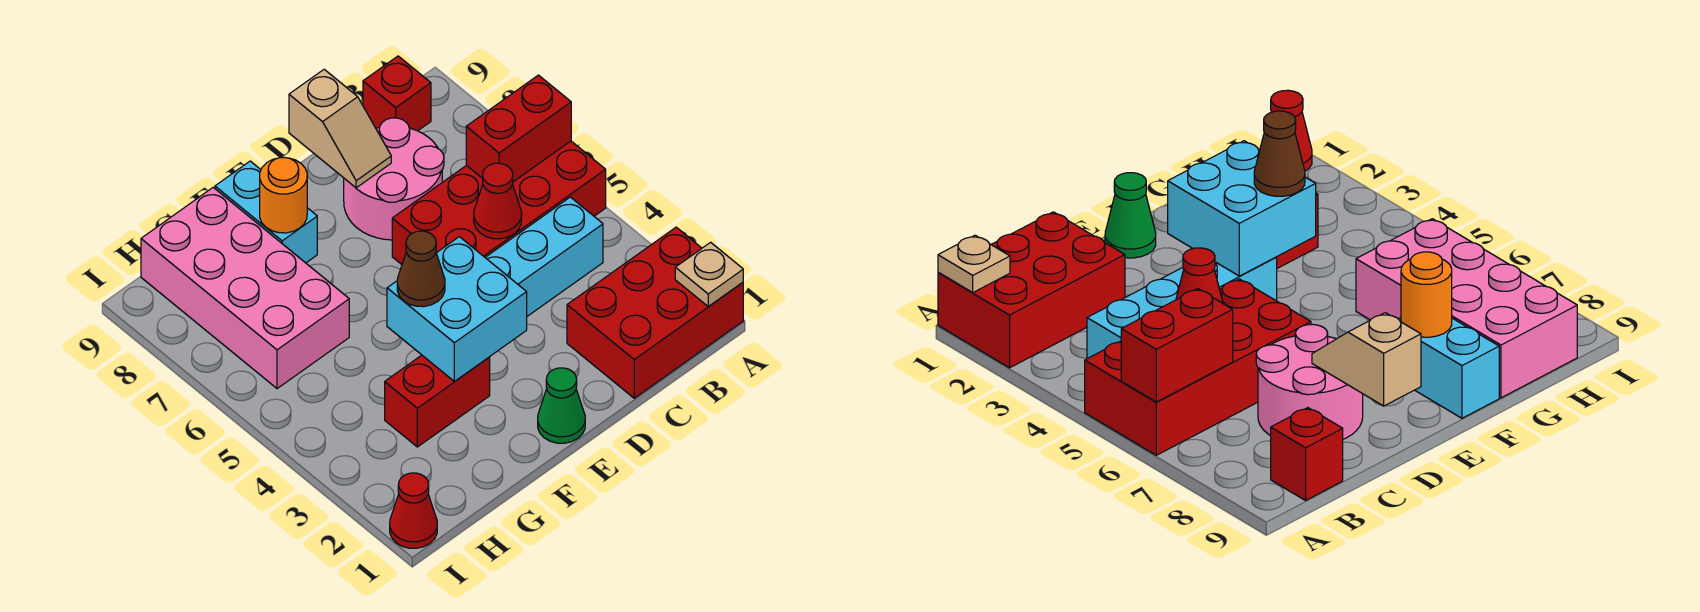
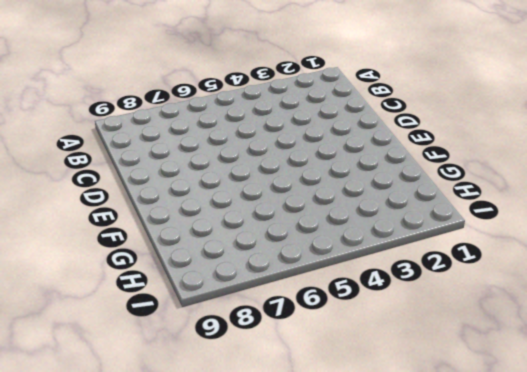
none -> red 2x3 brick [567,227,743,398]
none -> red 2x4 brick [392,141,606,264]
none -> cyan 1x4 brick [485,197,603,316]

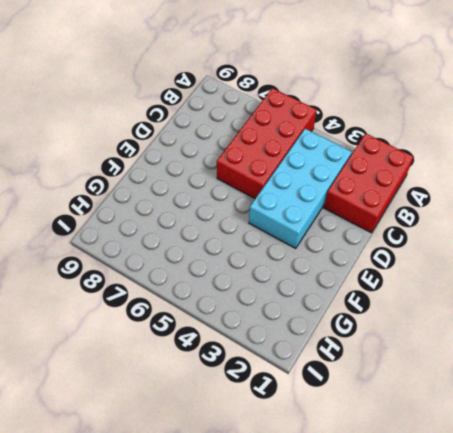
cyan 2x4 brick [249,129,352,248] -> cyan 1x4 brick [485,197,603,316]
none -> red 1x1 brick [363,56,431,131]
none -> pink 2x2 round brick [344,118,444,240]
none -> green 1x1 cone [538,368,585,443]

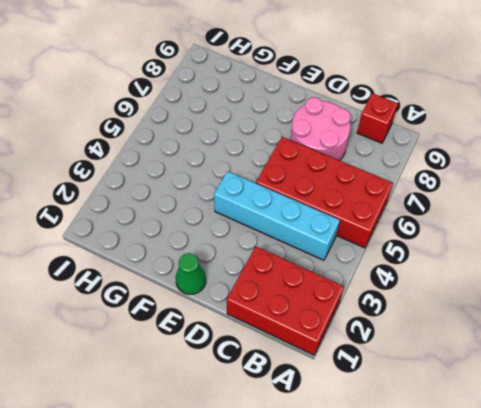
none -> red 1x2 brick [385,355,490,447]
none -> cyan 1x2 brick [215,161,317,263]
none -> pink 2x4 brick [141,187,349,389]

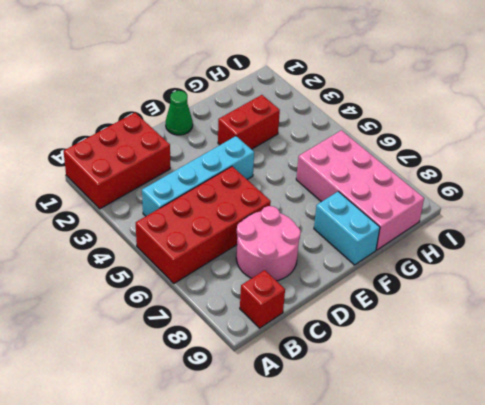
none -> red 1x1 cone [390,473,437,548]
none -> tan 1x1 plate [675,242,743,307]
none -> red 1x2 brick [466,75,571,182]

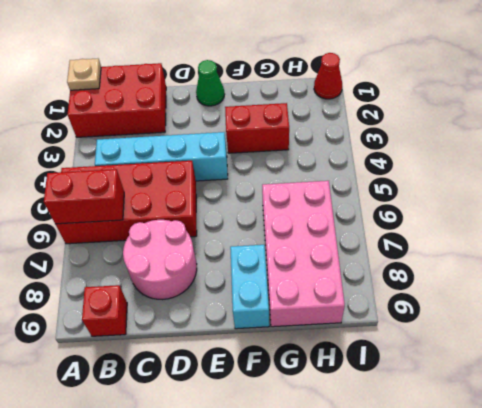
none -> red 1x1 cone [474,163,522,239]
none -> tan 1x2 slope [289,69,391,188]
none -> cyan 2x2 brick [387,237,527,382]

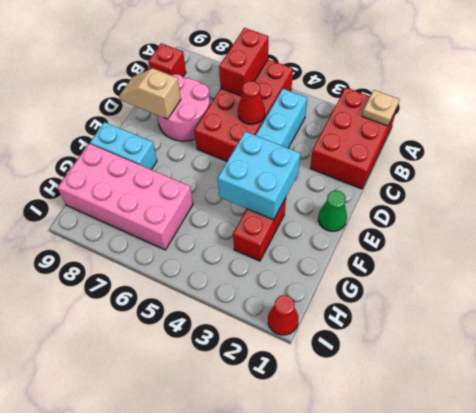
tan 1x2 slope [119,68,181,119] -> tan 1x2 slope turned to [289,69,391,188]
none -> orange 1x1 round brick [260,158,307,233]
none -> brown 1x1 cone [397,231,445,307]

